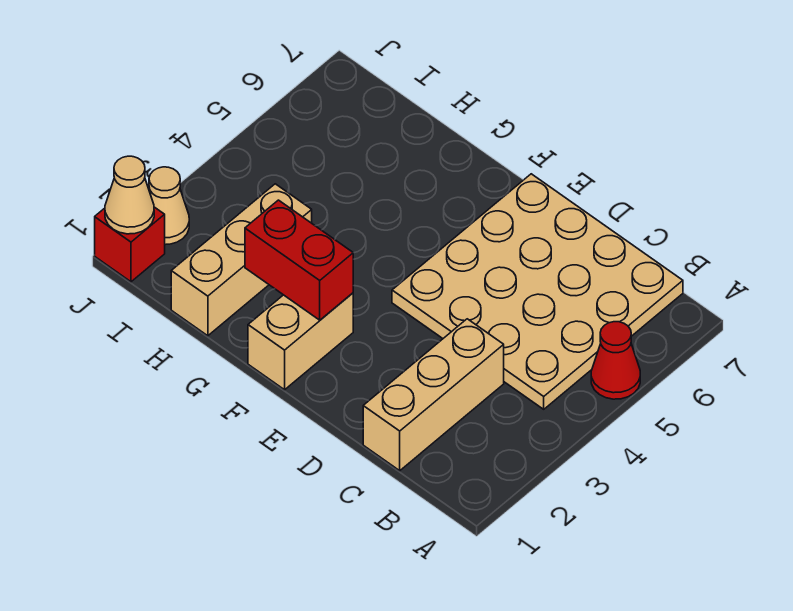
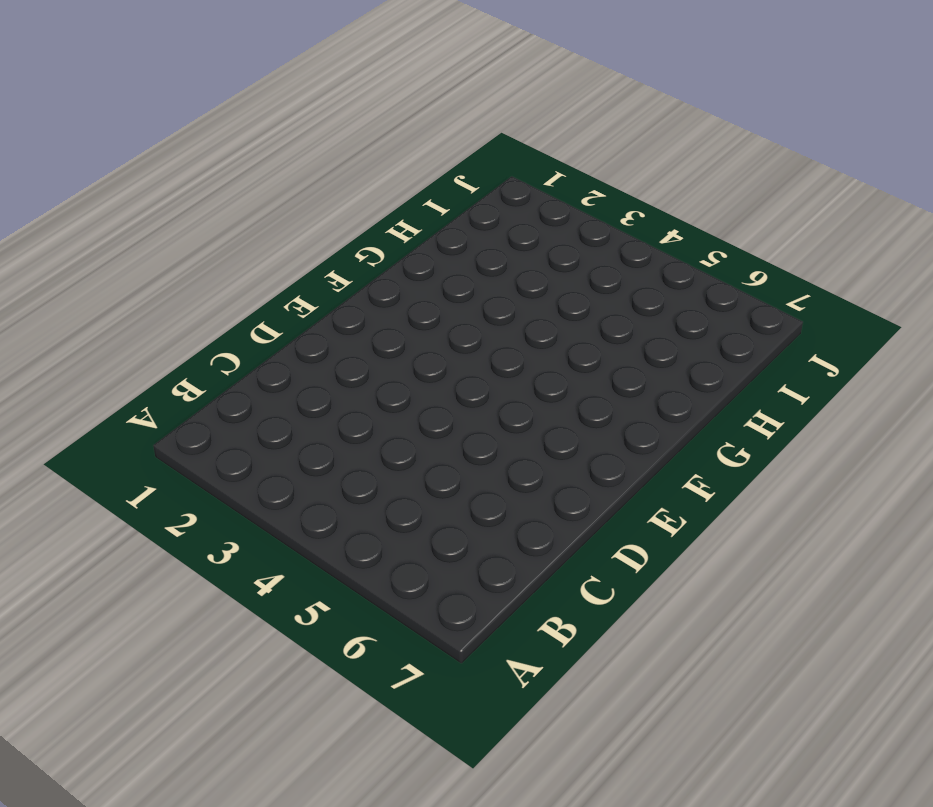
none -> red 1x1 cone [591,322,640,399]
none -> tan 4x4 plate [392,174,683,409]

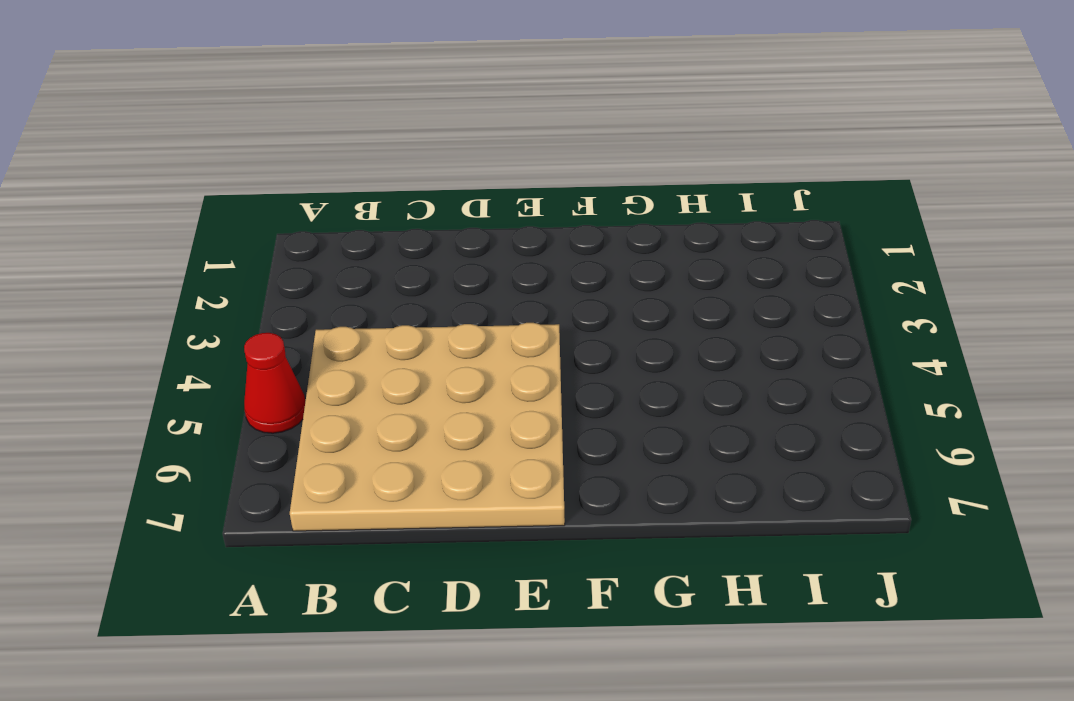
none -> tan 1x3 brick [363,319,504,471]
none -> tan 1x2 brick [248,293,353,390]

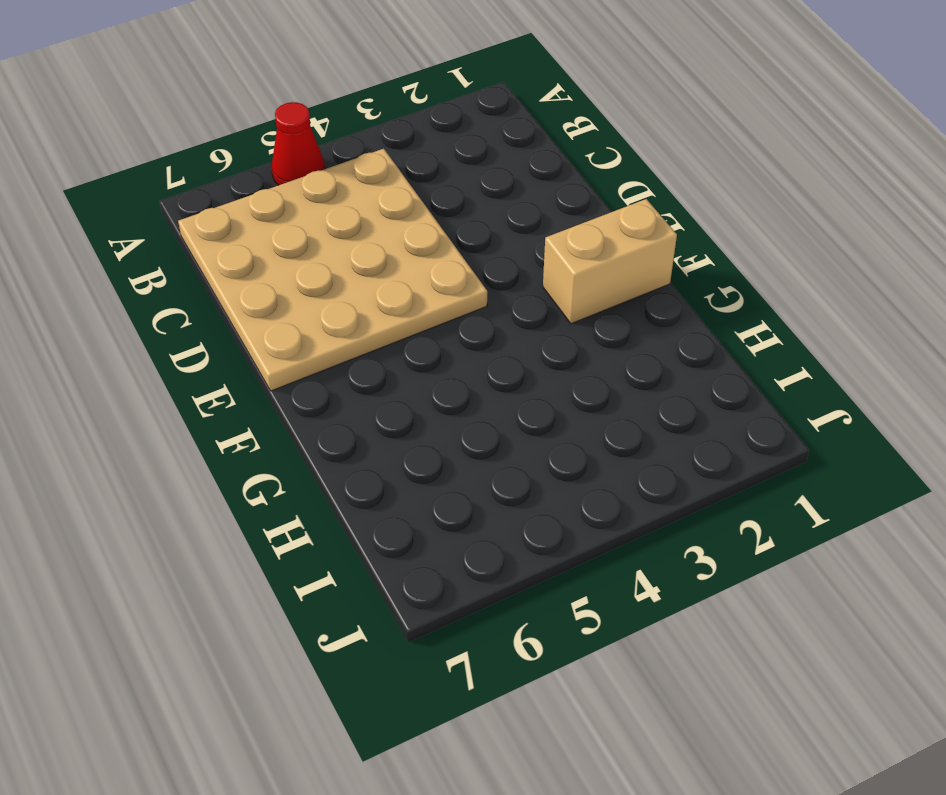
none -> tan 1x3 brick [363,319,504,471]
none -> tan 1x3 brick [171,184,312,336]

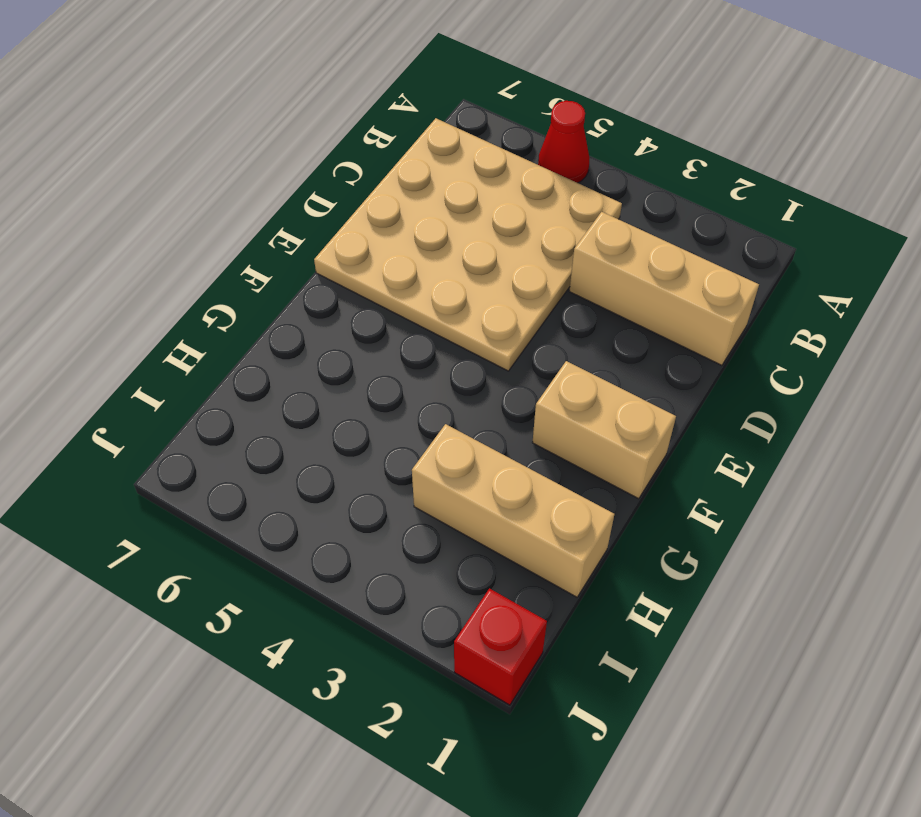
none -> tan 1x1 cone [149,167,189,245]
none -> red 1x2 brick [245,200,353,320]

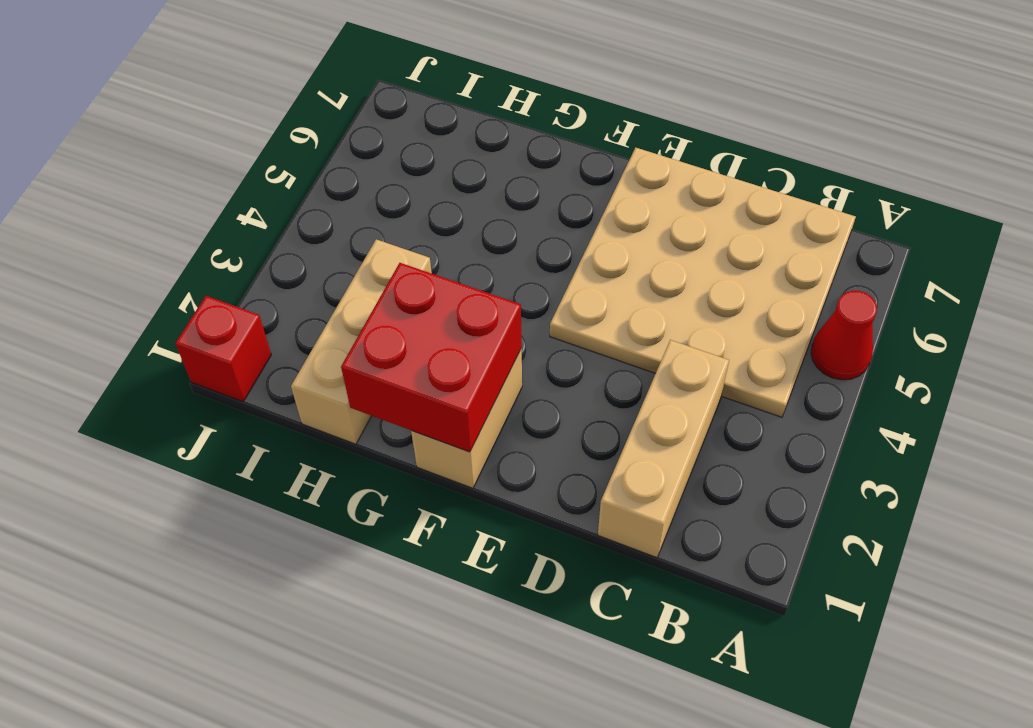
red 2x2 brick [341,263,522,452] -> red 1x2 brick [245,200,353,320]
none -> tan 1x1 cone [149,167,189,245]
none -> tan 1x1 cone [105,156,154,234]

